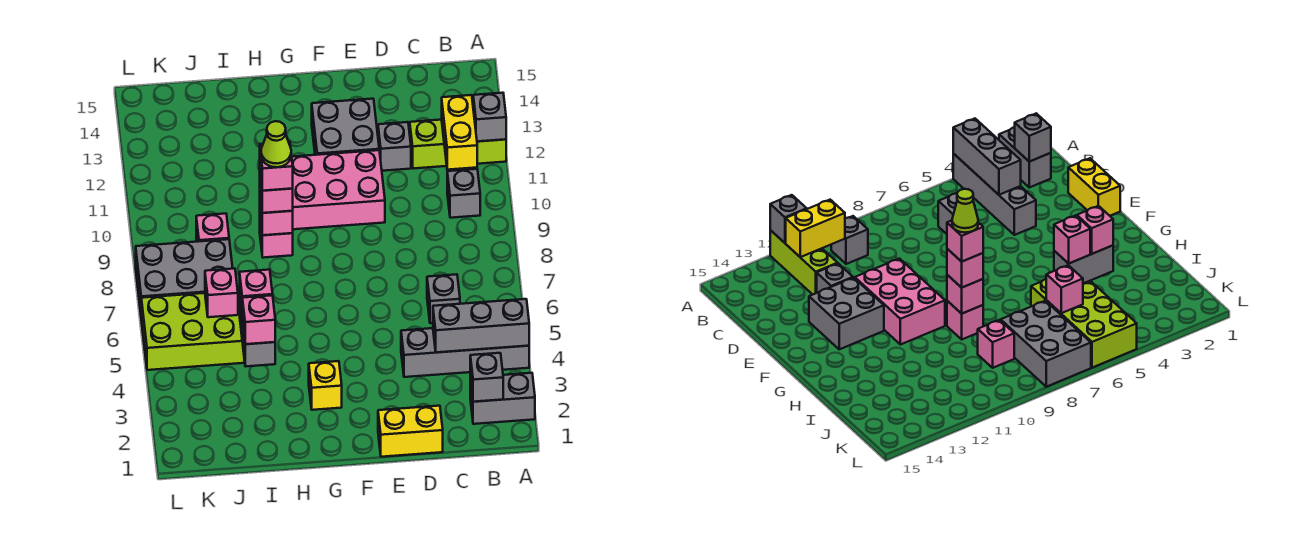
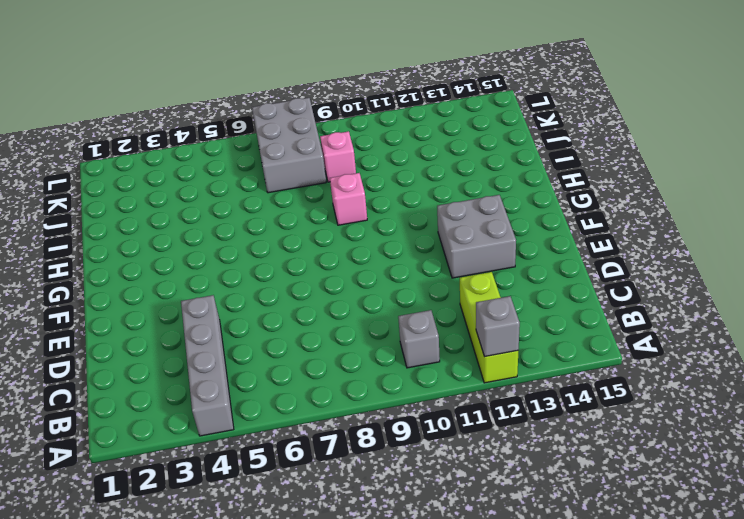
none -> grey 1x2 brick [470,373,535,424]
none -> grey 1x1 brick [427,274,460,323]
none -> yellow 1x2 brick [378,406,443,457]

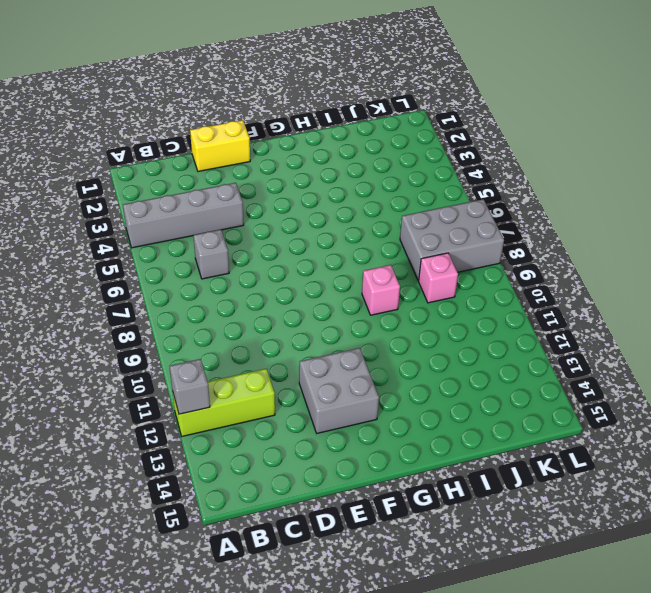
none -> grey 1x2 brick [470,373,535,424]
none -> grey 1x1 brick [447,169,480,218]
none -> grey 1x1 brick [378,122,411,171]

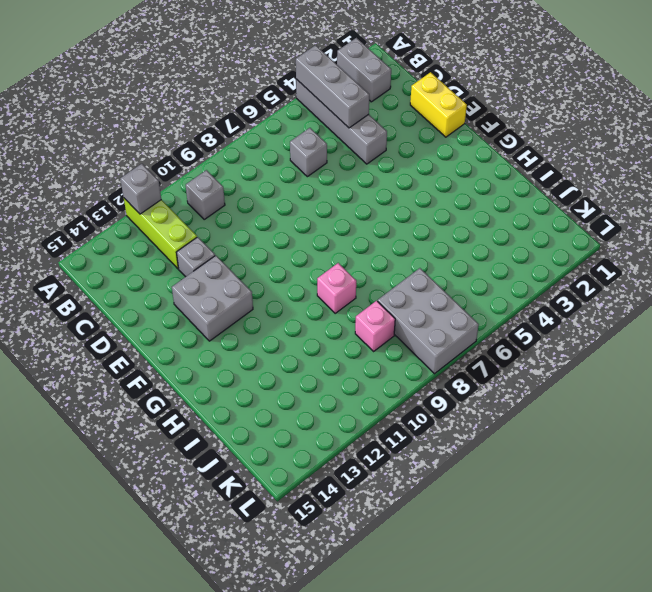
none -> pink 2x3 brick [292,150,385,229]
none -> yellow 1x1 brick [309,361,342,410]
none -> lime 2x4 brick [141,290,245,370]

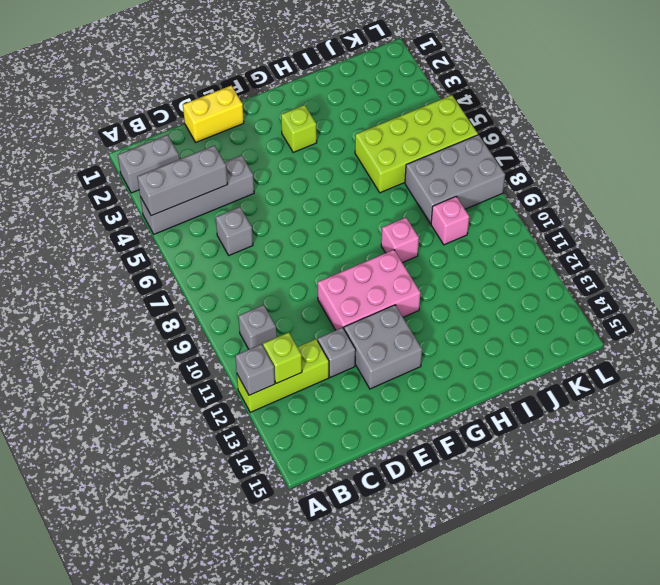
lime 1x1 brick [263,332,302,383] -> yellow 1x2 brick [442,95,477,170]
lime 1x1 brick [281,105,317,152] -> yellow 1x1 brick [309,361,342,410]
none -> grey 1x1 brick [470,353,503,402]
none -> pink 1x1 brick [260,195,293,235]
none -> grey 1x2 brick [240,303,275,367]

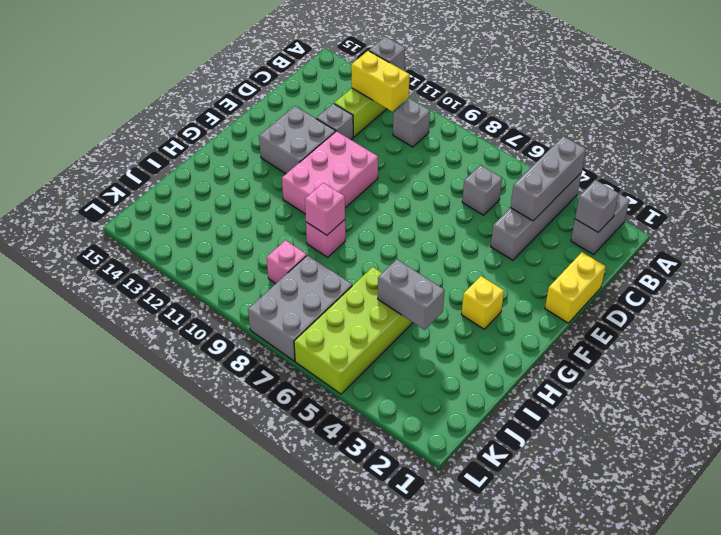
none -> pink 1x1 brick [205,269,238,317]
none -> pink 1x1 brick [260,173,293,213]
none -> pink 1x1 brick [242,295,275,344]

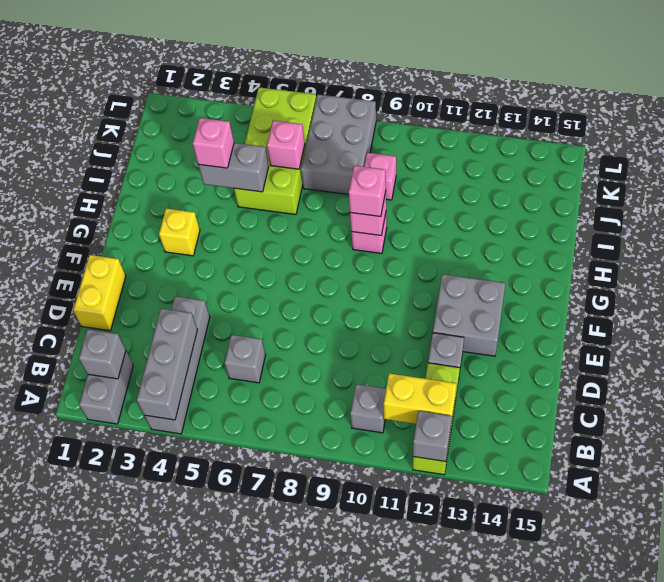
none -> pink 2x3 brick [292,150,385,229]
none -> pink 1x1 brick [240,270,273,312]
none -> pink 1x1 brick [260,142,293,191]

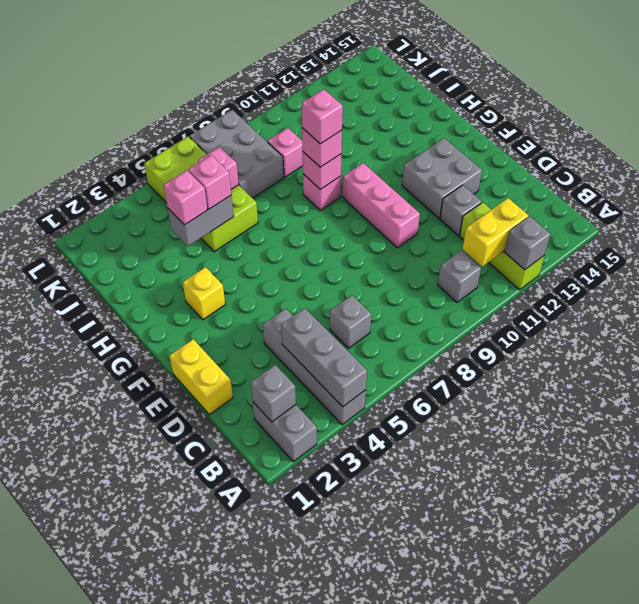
pink 1x3 brick [342,163,420,248] -> pink 2x3 brick [292,150,385,229]
none -> lime 1x1 cone [261,121,291,167]

